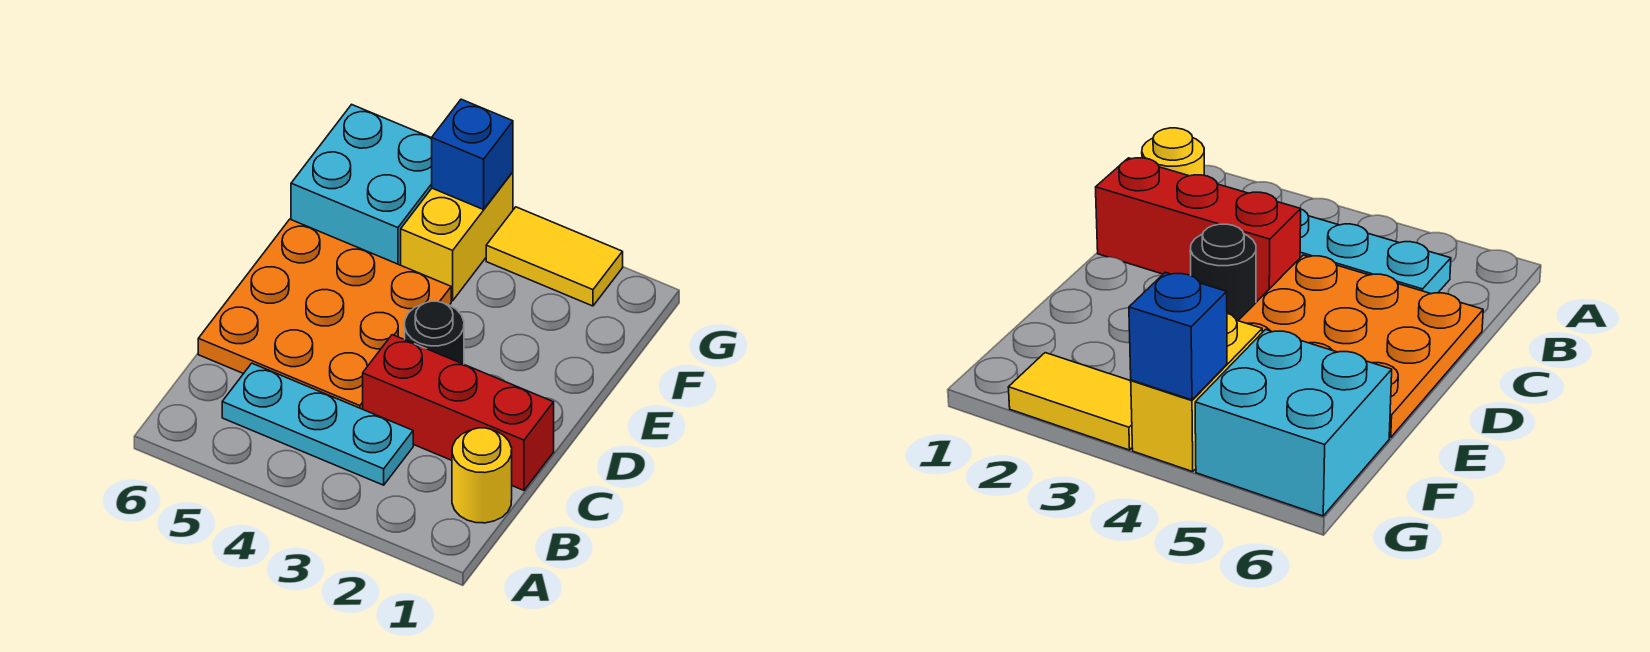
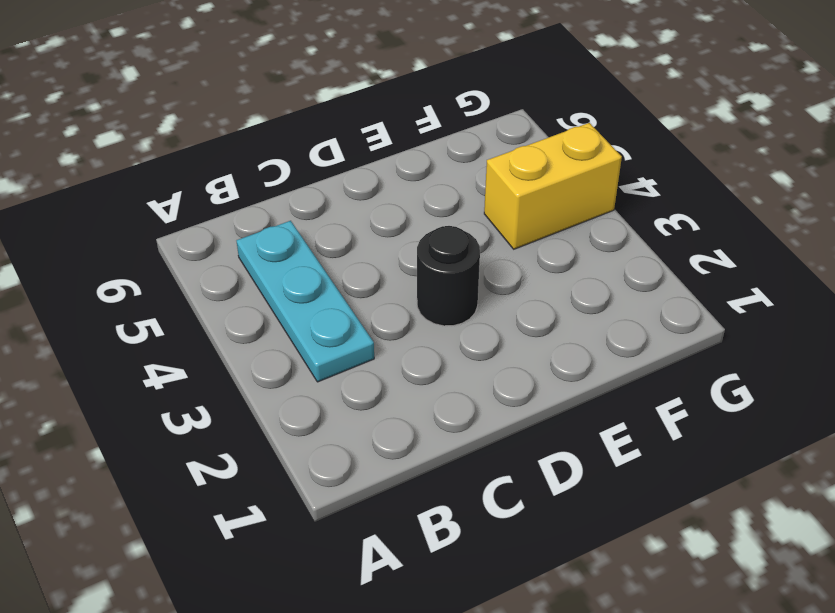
none -> yellow 1x1 round brick [452,428,512,523]
none -> red 1x3 brick [363,335,554,490]

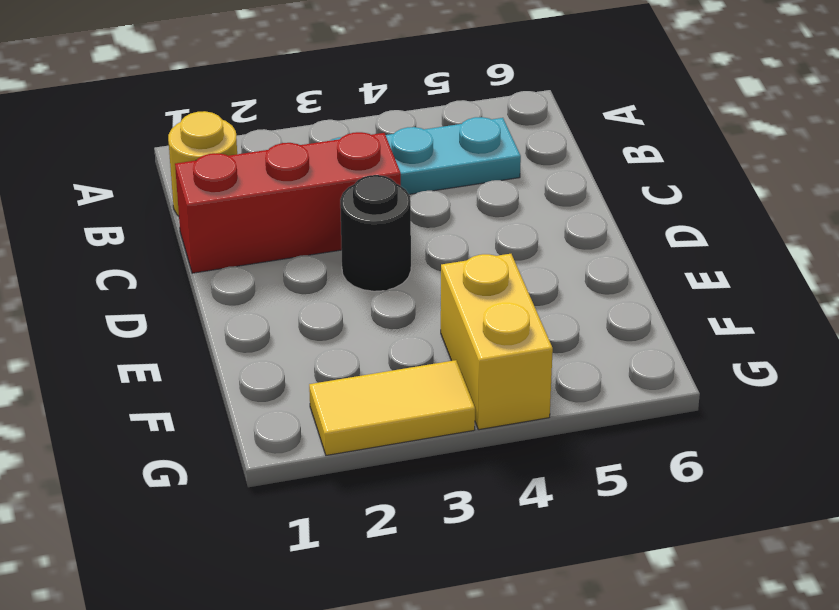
none -> orange 3x3 plate [198,219,451,409]
none -> cyan 2x2 brick [291,104,432,265]

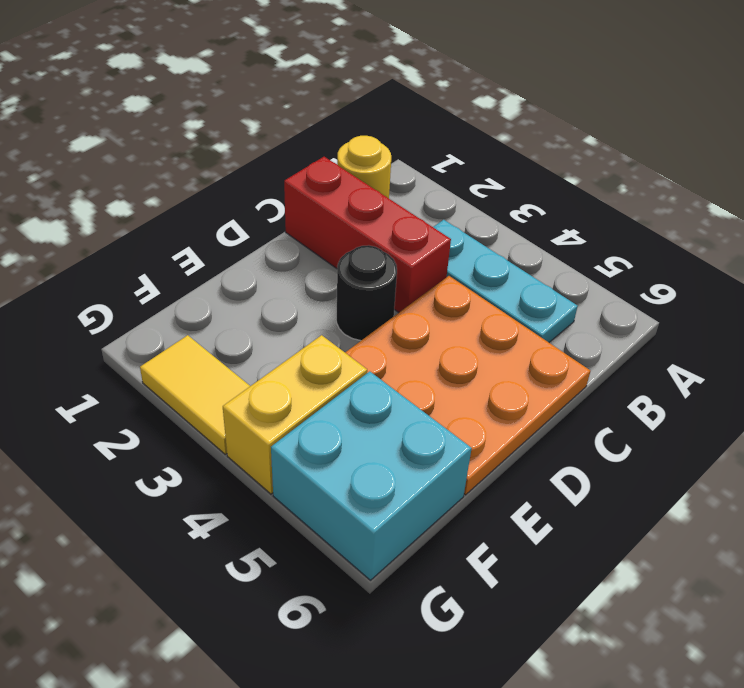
none -> blue 1x1 brick [432,99,513,210]

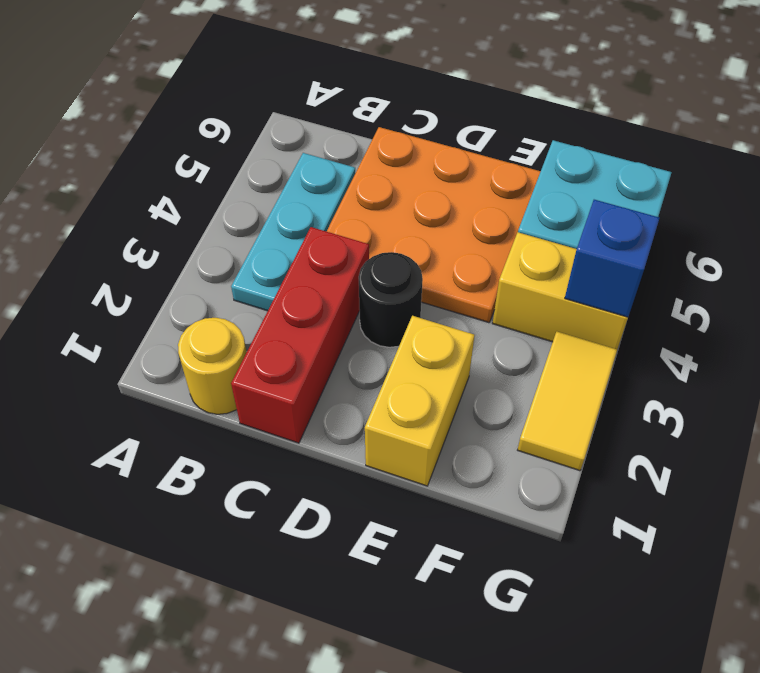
yellow 1x2 brick [365,316,474,486] -> none

